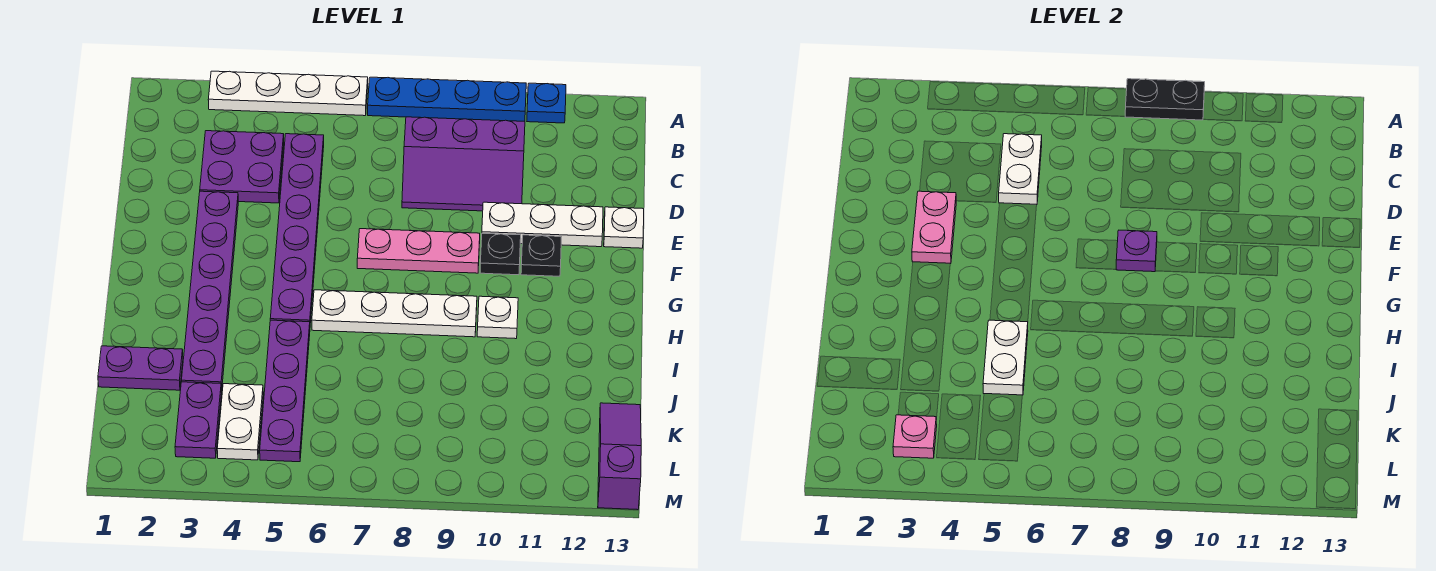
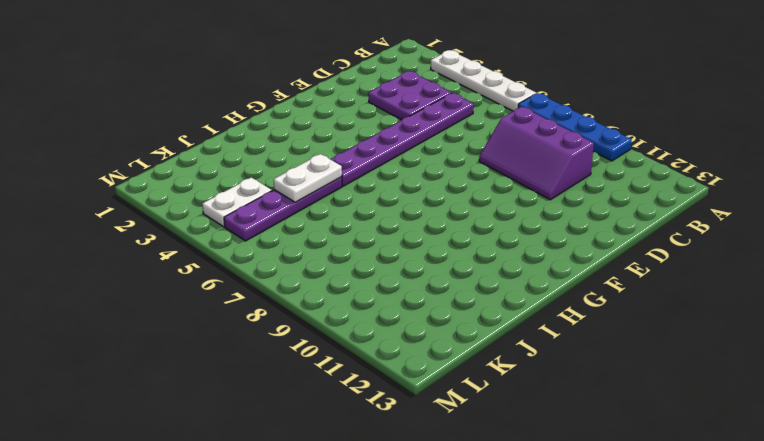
none -> blue 1x1 plate [527,83,566,123]
none -> purple 1x6 plate [182,191,238,392]
none -> white 1x3 plate [482,202,603,247]

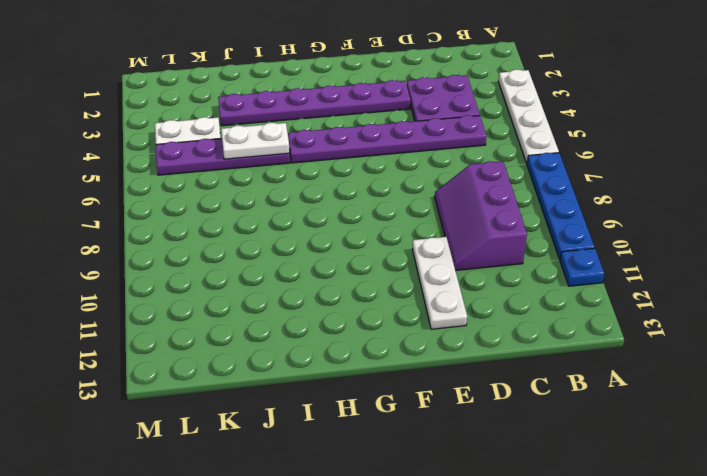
none -> white 1x1 plate [604,207,644,248]
none -> pink 1x3 plate [357,229,480,273]
none -> black 1x1 plate [480,233,521,275]

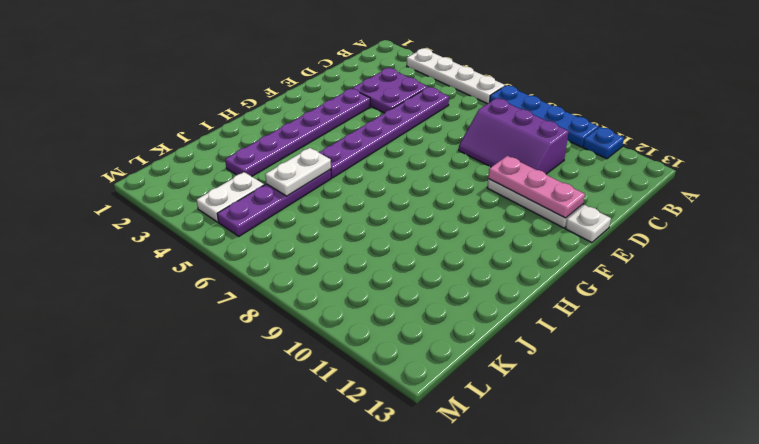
pink 1x3 plate [488,156,585,218] -> pink 1x3 plate moved to [357,229,480,273]
none -> black 1x1 plate [480,233,521,275]
none -> black 1x1 plate [521,235,561,276]
none -> white 1x4 plate [312,290,477,337]

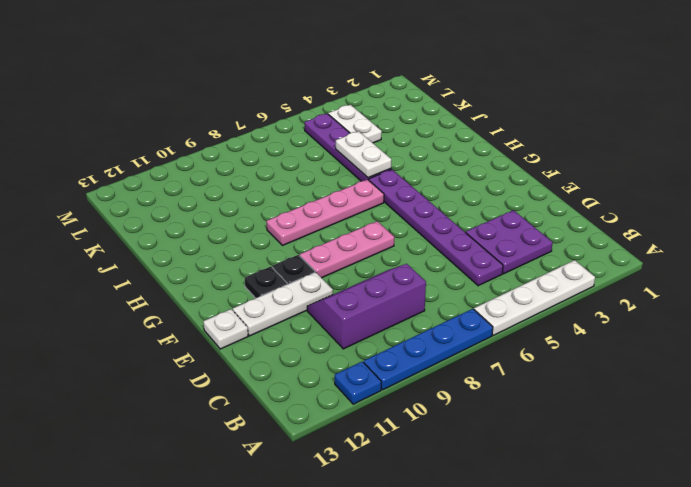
pink 1x4 plate [267,179,384,246] -> white 1x4 plate [312,290,477,337]
none -> purple 1x6 plate [182,191,238,392]
none -> white 1x1 plate [477,296,518,339]
none -> purple 1x2 plate [98,346,183,390]

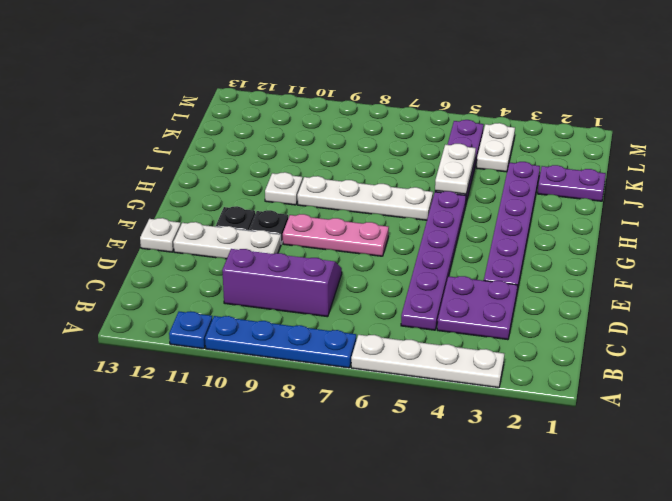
none -> purple 1x2 plate [175,382,222,458]
none -> purple 1x3 slope [598,403,641,510]
none -> black 1x2 plate [1125,79,1205,120]

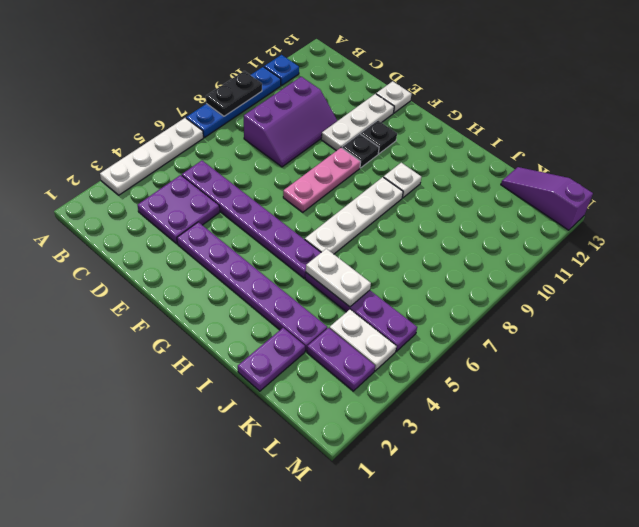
none -> white 1x2 plate [999,134,1042,204]
none -> pink 1x2 plate [912,191,956,264]
none -> purple 1x1 plate [1116,230,1157,272]

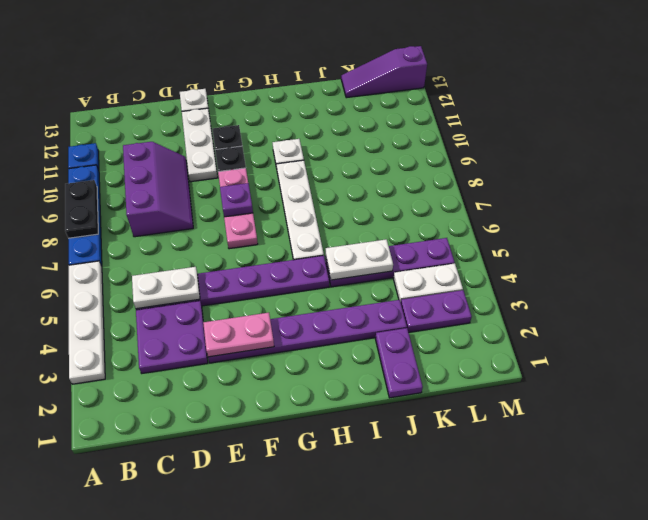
none -> pink 1x1 plate [893,415,937,458]

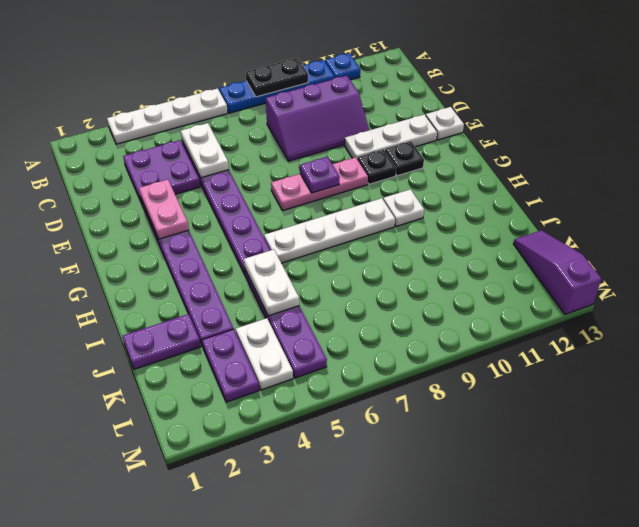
none -> pink 1x1 plate [893,415,937,458]

